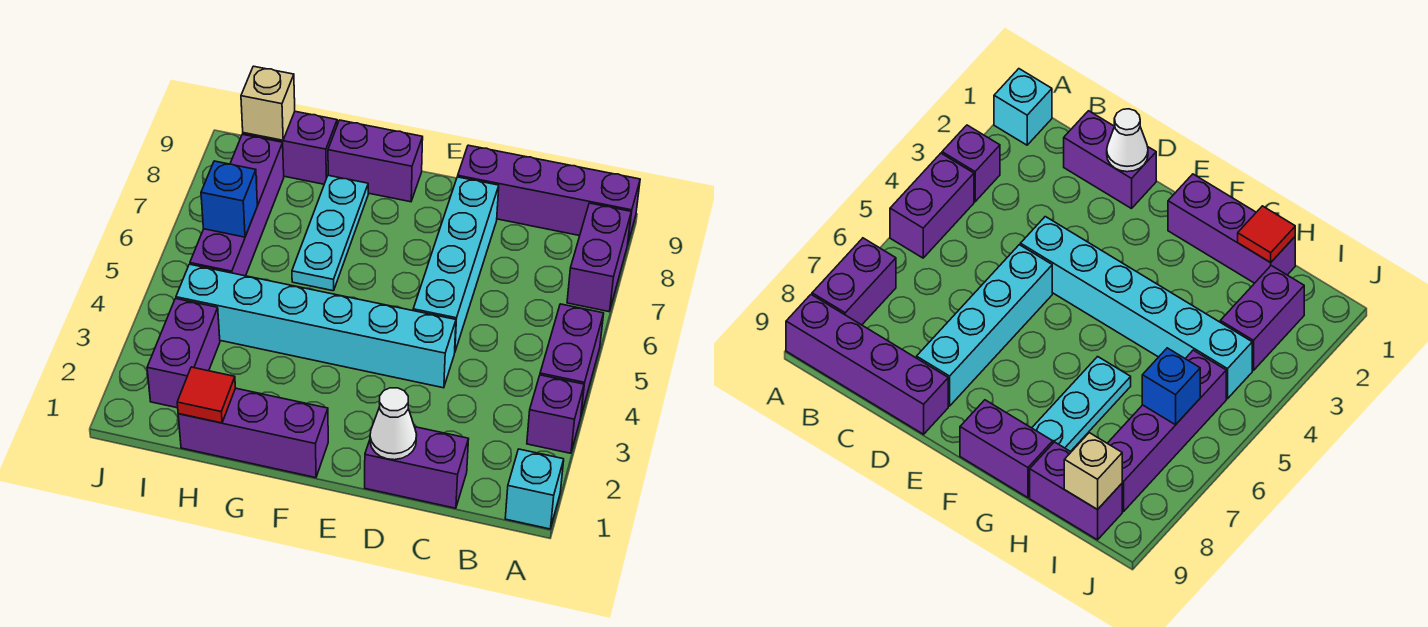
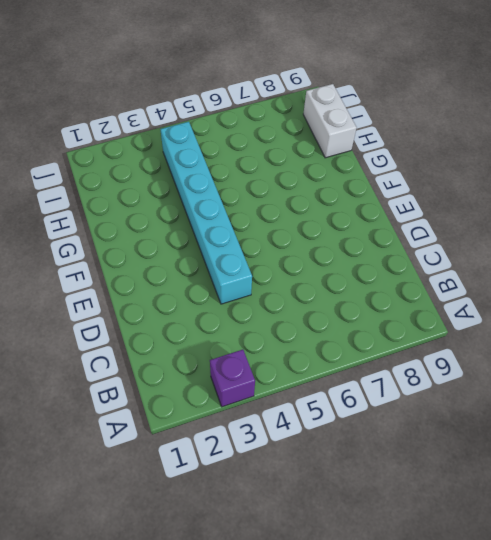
white 1x2 brick [303,84,357,158] -> purple 1x2 brick [243,111,337,184]
none -> cyan 1x1 brick [505,449,564,529]
none -> purple 1x2 brick [540,304,604,415]
none -> purple 1x2 brick [567,203,631,312]

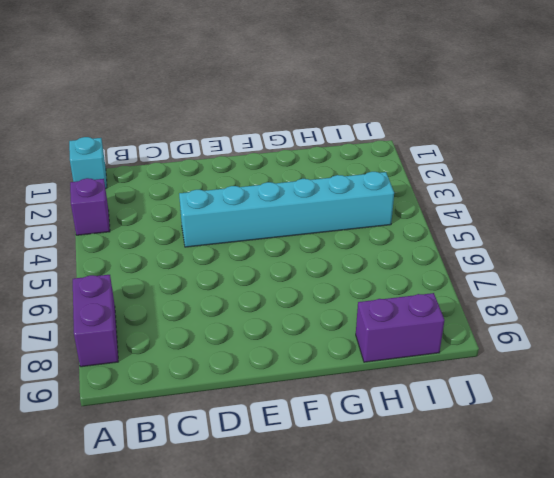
none -> purple 1x2 brick [540,304,604,415]
none -> purple 1x4 brick [458,145,640,242]
none -> purple 1x2 brick [365,427,469,508]

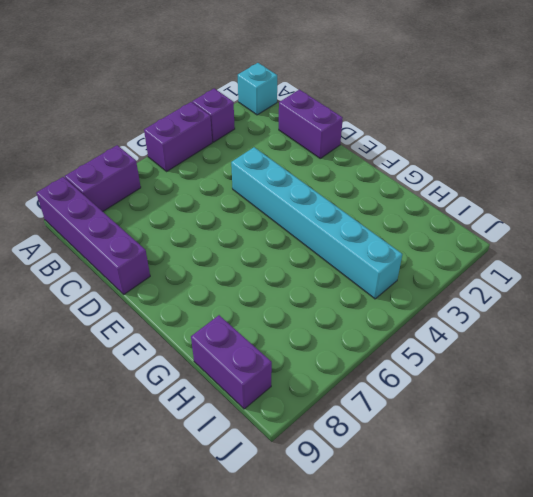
none -> cyan 1x4 brick [413,177,499,351]
none -> purple 1x3 brick [178,388,328,478]
none -> purple 1x2 brick [328,120,423,202]

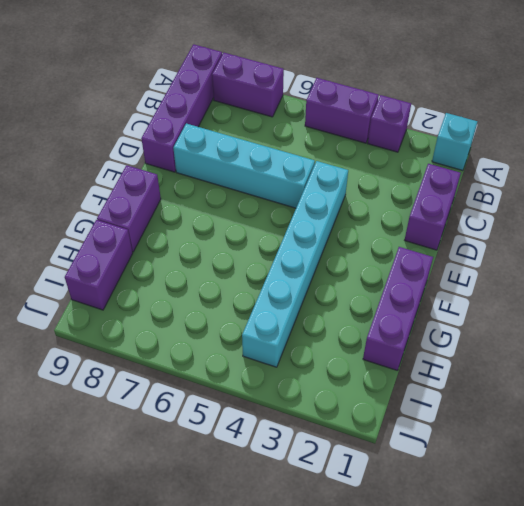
none -> cyan 1x3 plate [292,175,368,291]
none -> purple 1x2 brick [147,299,220,408]
none -> purple 1x4 brick [190,134,284,276]

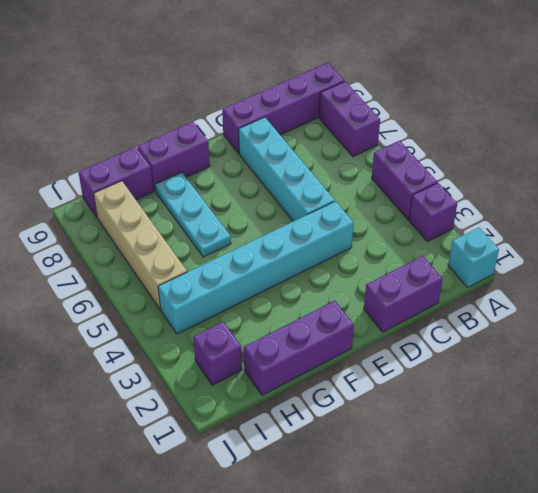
purple 1x1 brick [193,322,242,385] -> purple 1x2 brick [147,299,220,408]
tan 1x4 brick [94,181,187,309] -> purple 1x4 brick [190,134,284,276]
none -> white 1x1 cone [370,388,417,460]
none -> red 1x1 tile [177,367,235,423]
none -> blue 1x1 brick [201,161,257,237]

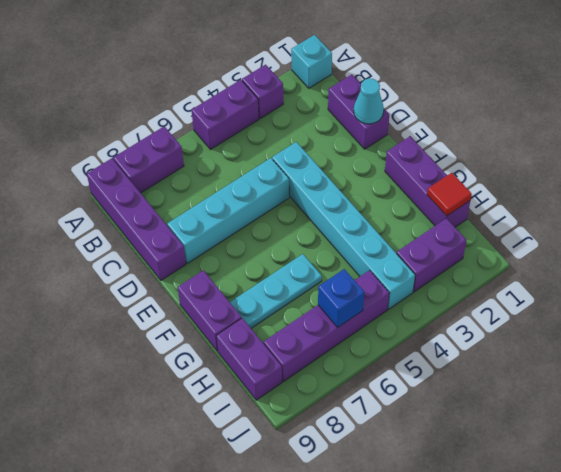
cyan 1x1 cone [354,78,384,124] -> white 1x1 cone [370,388,417,460]
none -> tan 1x1 brick [241,66,295,140]

